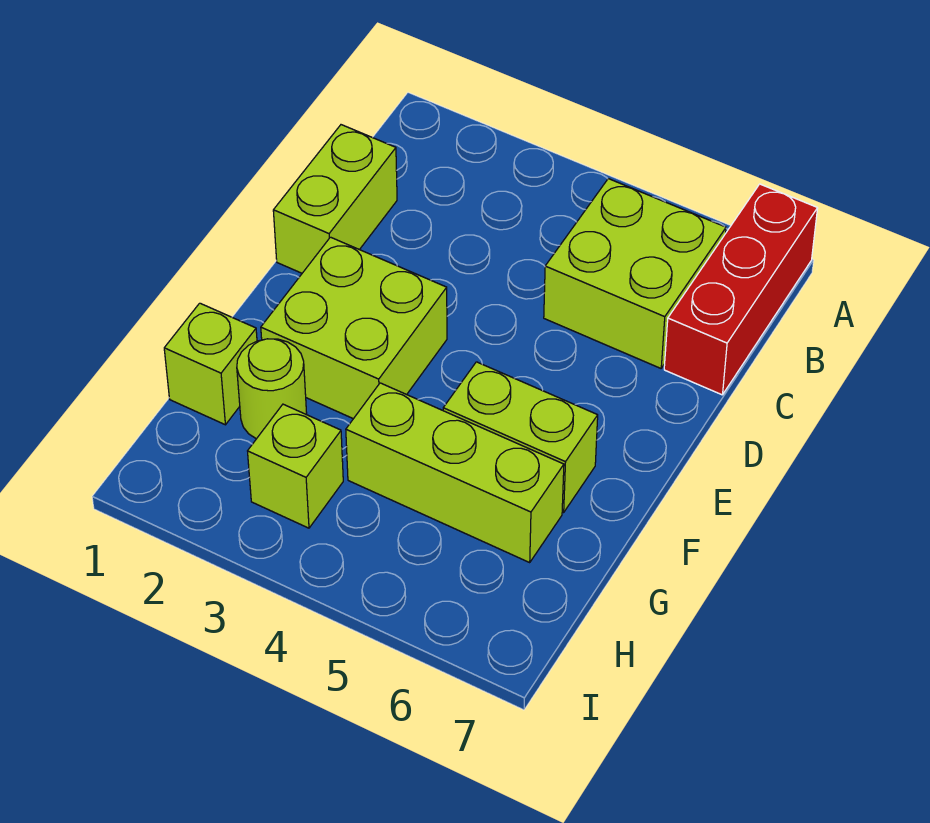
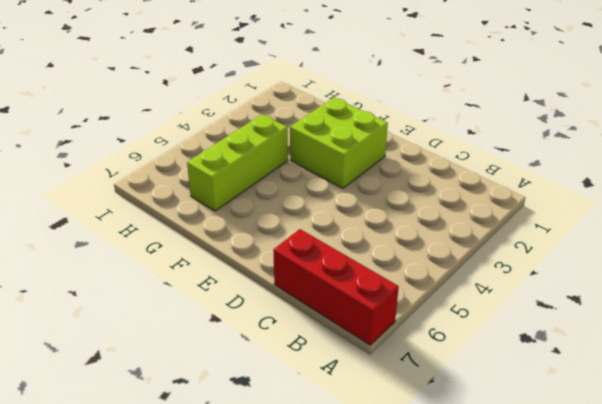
none -> lime 2x2 brick [544,179,726,368]
none -> lime 1x2 brick [273,125,397,273]

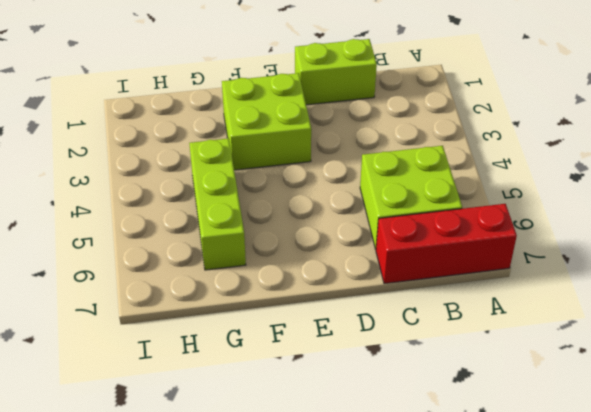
none -> lime 1x2 brick [443,362,598,512]
none -> lime 1x1 brick [164,303,257,425]

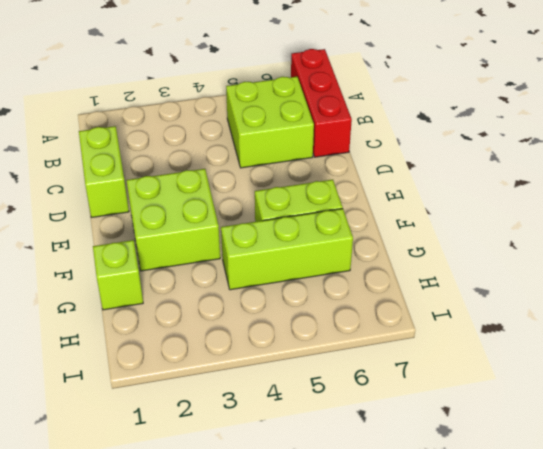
none -> lime 1x1 round brick [237,339,307,439]
none -> lime 1x1 brick [248,404,343,528]

